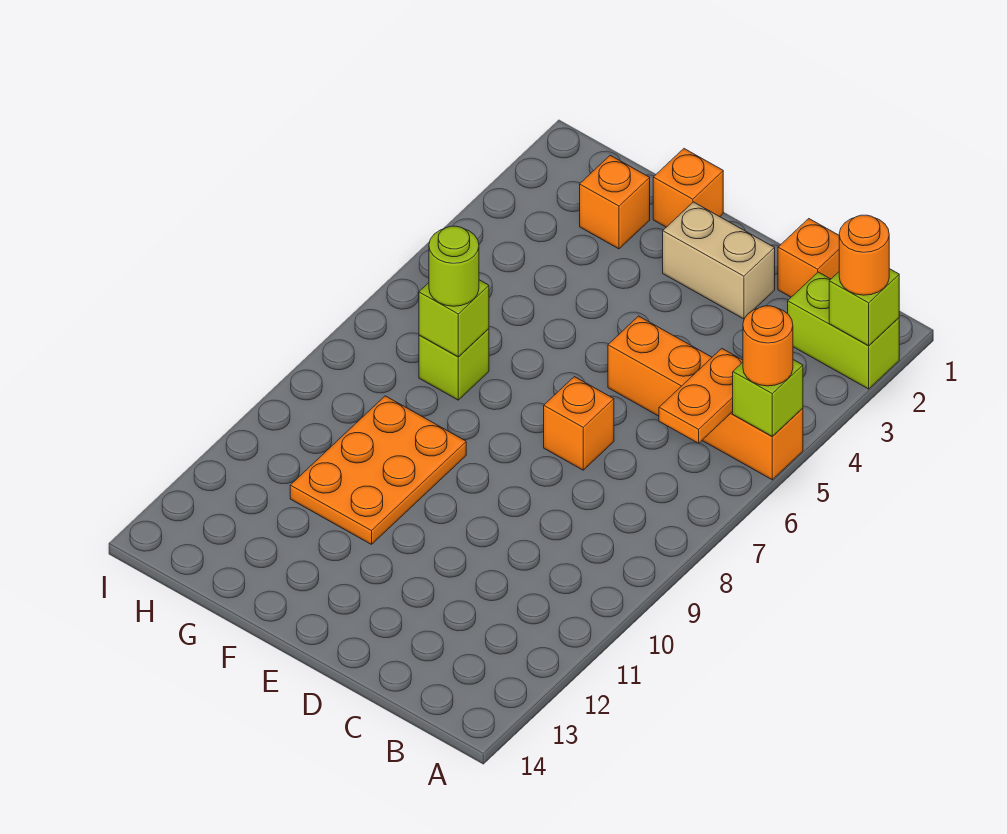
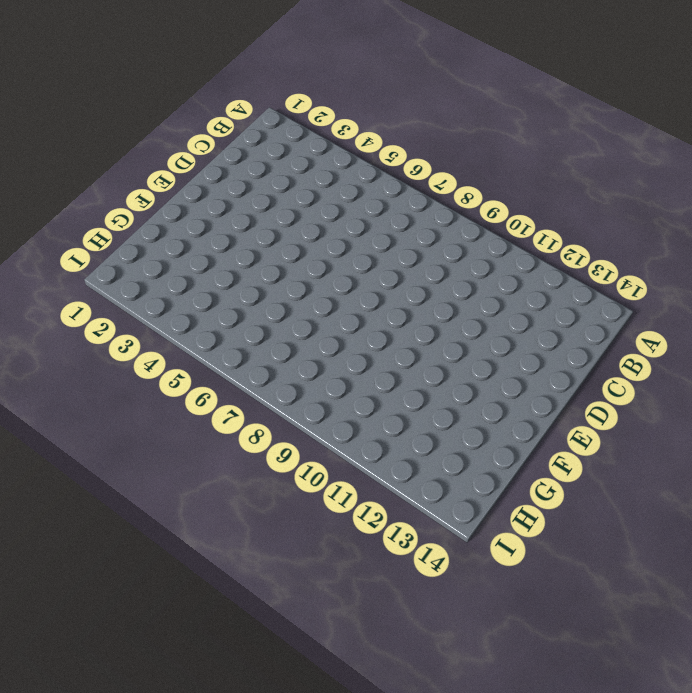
none -> lime 1x2 brick [788,272,899,389]
none -> orange 1x4 brick [608,316,803,480]
none -> orange 1x1 brick [778,219,839,297]

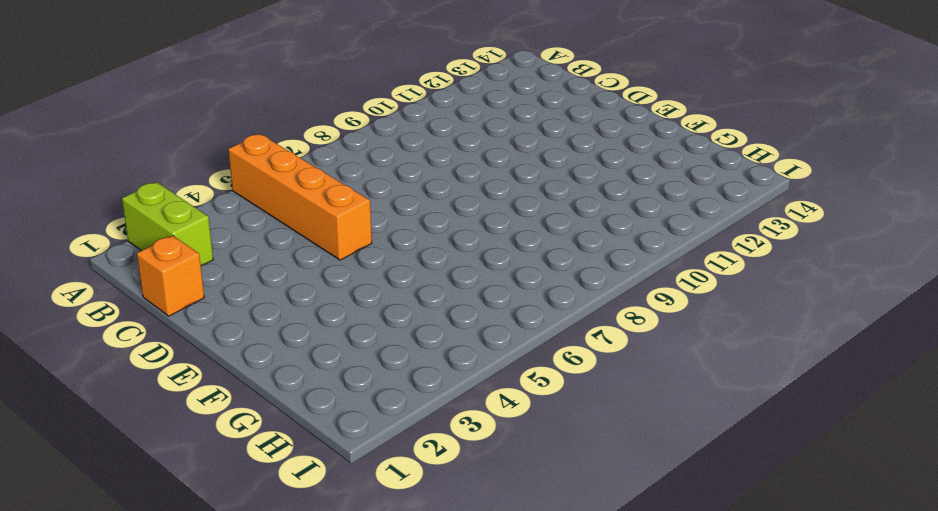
none -> tan 1x2 brick [663,202,775,319]
none -> orange 1x1 brick [544,377,614,470]
none -> orange 1x1 brick [653,149,723,227]

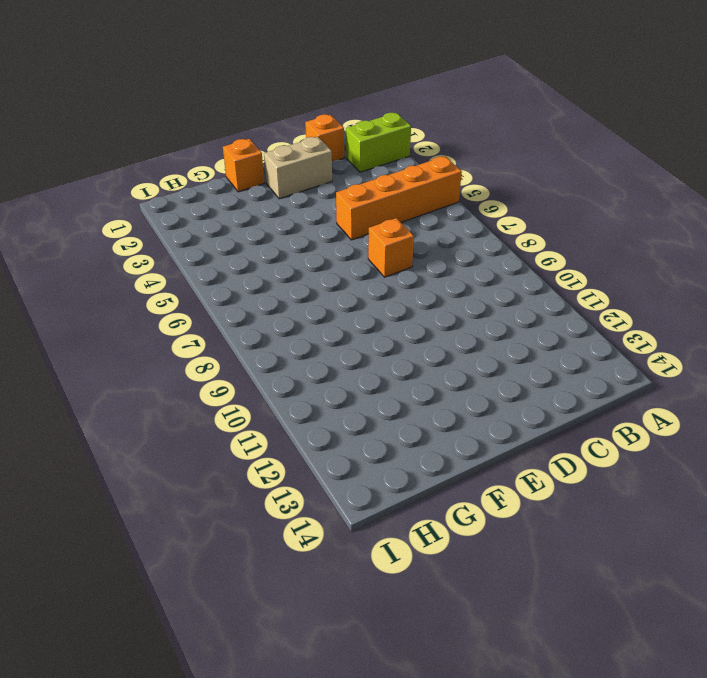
none -> orange 2x3 plate [290,396,466,544]
none -> orange 1x1 brick [580,155,650,249]
none -> lime 1x1 brick [419,329,489,400]

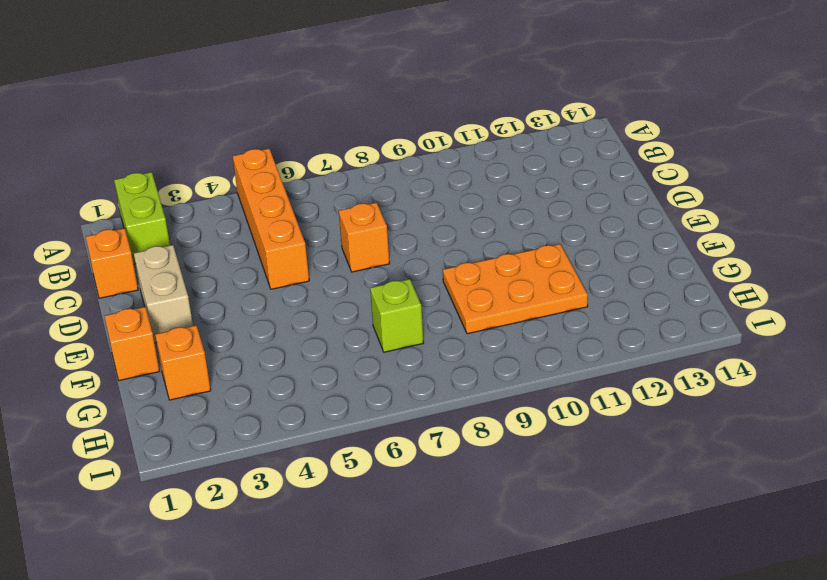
none -> lime 1x1 brick [829,269,899,346]
none -> lime 1x1 brick [733,360,803,437]
none -> orange 1x2 plate [659,349,743,443]

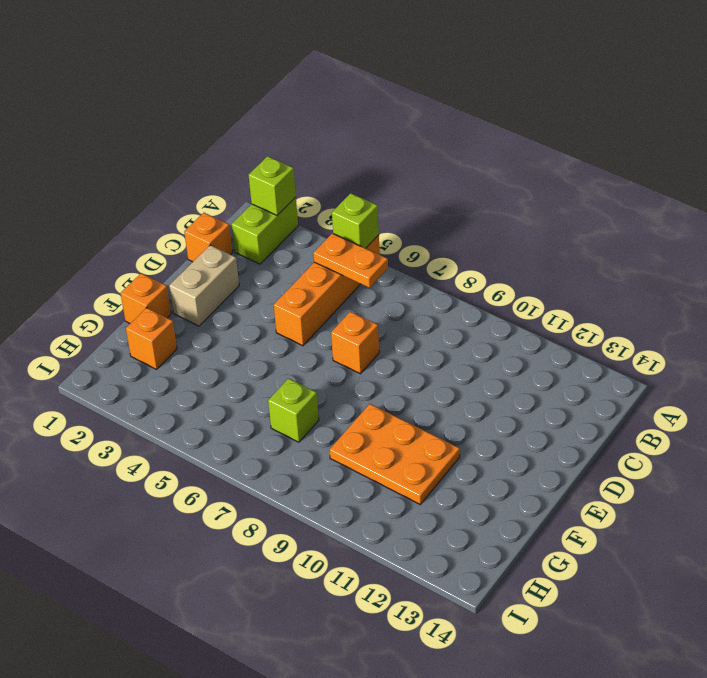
none -> lime 1x1 brick [419,280,489,357]
none -> orange 1x1 round brick [839,215,889,295]
none -> orange 1x1 round brick [743,306,793,386]

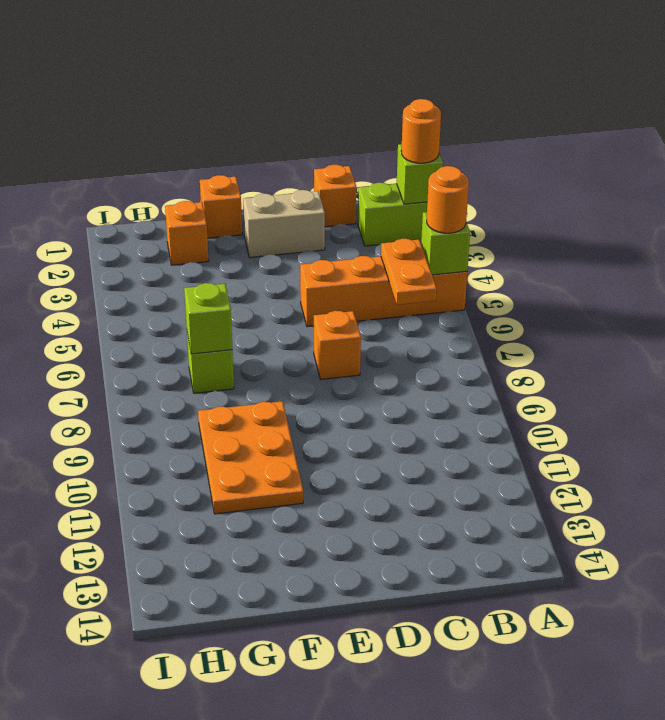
none -> lime 1x1 round brick [429,226,479,306]

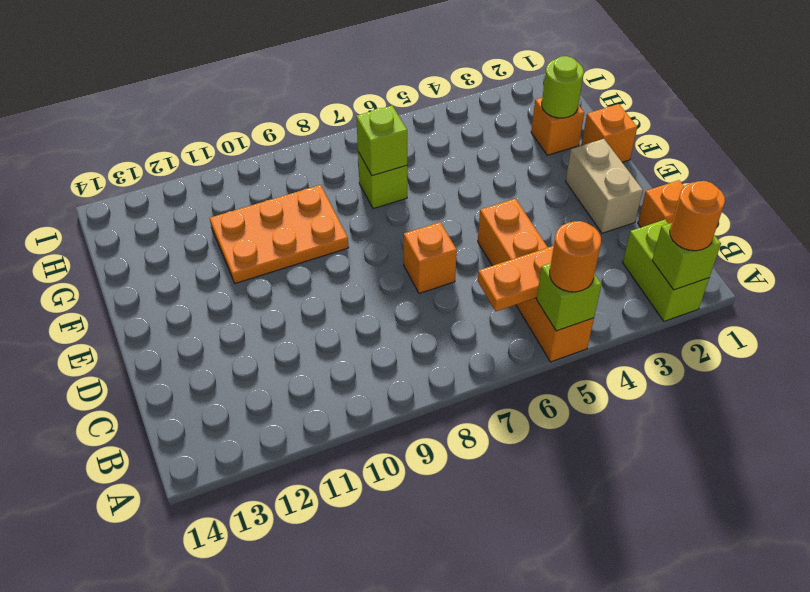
lime 1x1 round brick [542,56,584,118] -> lime 1x1 round brick moved to [429,226,479,306]

